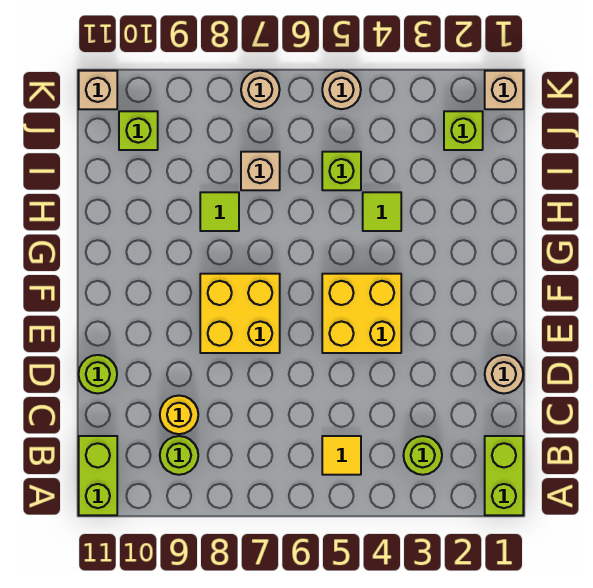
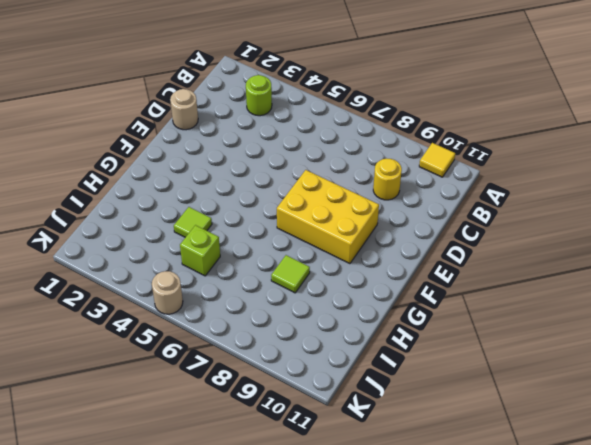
yellow 1x1 tile [419,143,455,177] -> yellow 1x1 tile moved to [322,436,361,475]
yellow 2x3 brick [277,170,379,264] -> yellow 2x2 brick [200,274,280,353]
none -> lime 1x2 brick [485,436,523,515]
none -> lime 1x2 brick [79,436,117,515]
none -> lime 1x1 round brick [160,436,198,475]

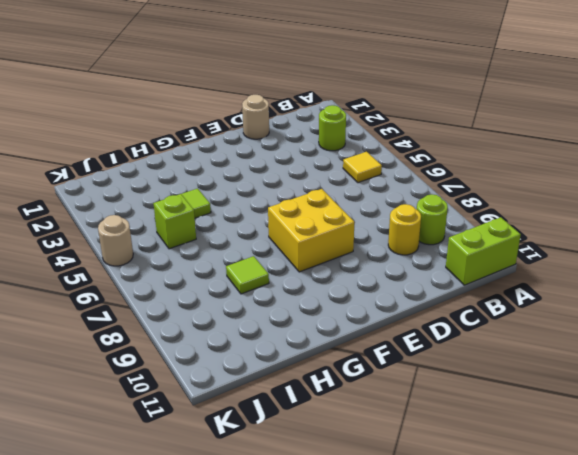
none -> lime 1x2 brick [485,436,523,515]
none -> lime 1x1 round brick [79,355,117,393]
none -> yellow 2x2 brick [322,274,401,353]

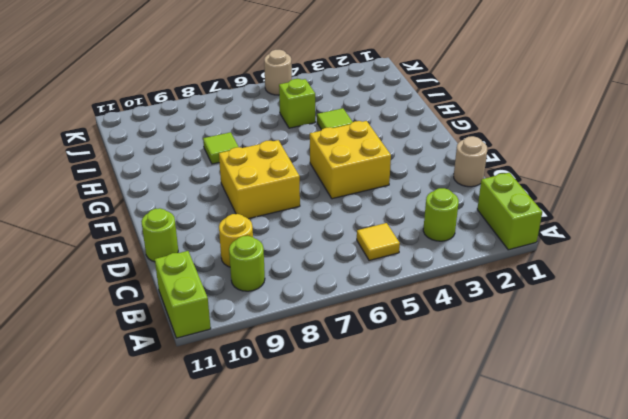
none -> tan 1x1 brick [241,152,280,190]
none -> lime 1x1 brick [444,111,483,150]
none -> lime 1x1 brick [119,111,158,150]

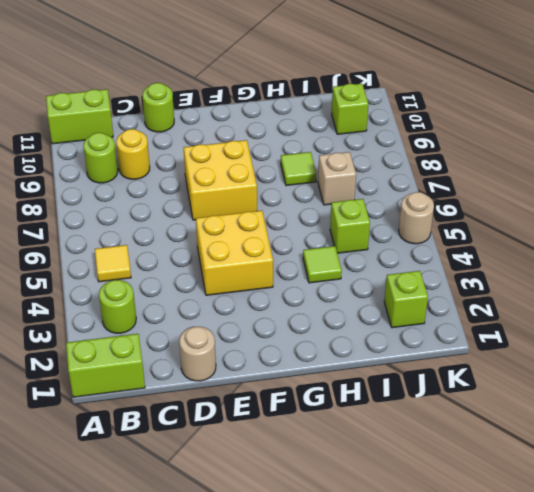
none -> tan 1x1 brick [485,71,523,109]
none -> tan 1x1 round brick [241,71,280,109]
none -> tan 1x1 brick [79,71,117,109]

